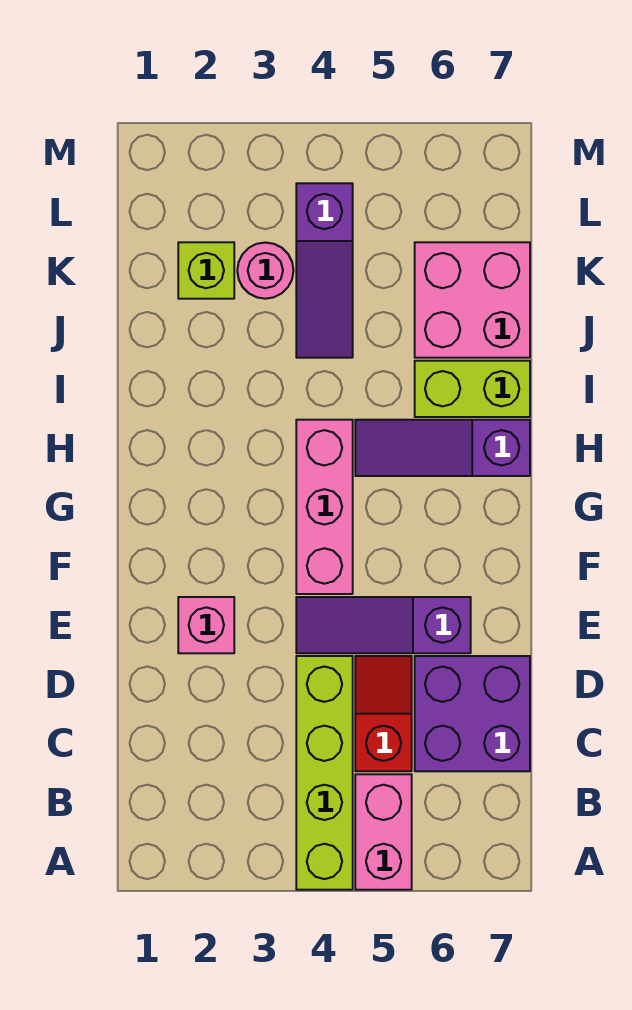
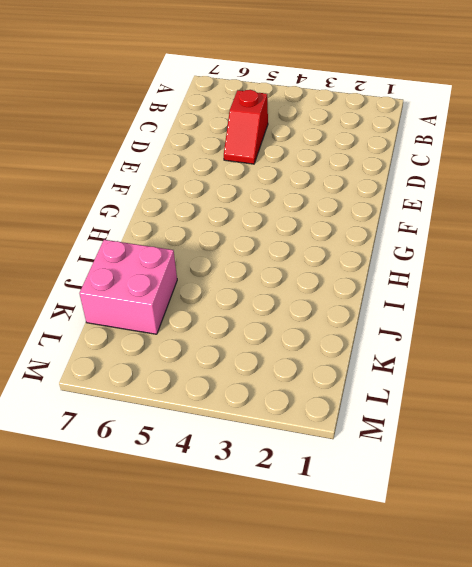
none -> lime 1x4 brick [296,656,353,890]
none -> pink 1x2 brick [355,774,412,890]
none -> purple 2x2 brick [415,656,530,771]

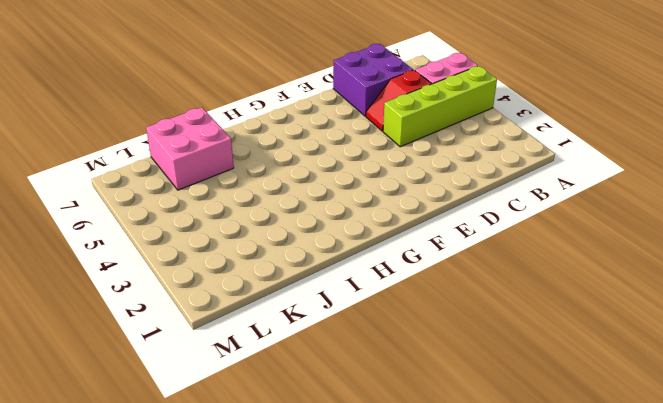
none -> pink 1x1 brick [178,597,234,653]
none -> purple 1x3 slope [296,597,471,653]
none -> pink 1x3 brick [296,420,353,594]

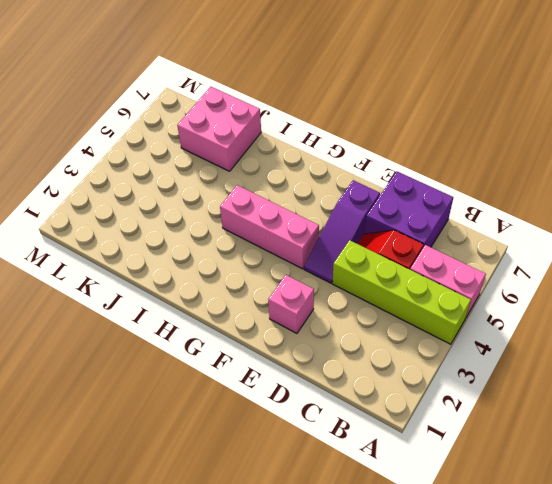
none -> purple 1x3 slope [355,420,530,476]
none -> lime 1x2 brick [415,361,530,417]
none -> purple 1x3 slope [296,183,353,358]

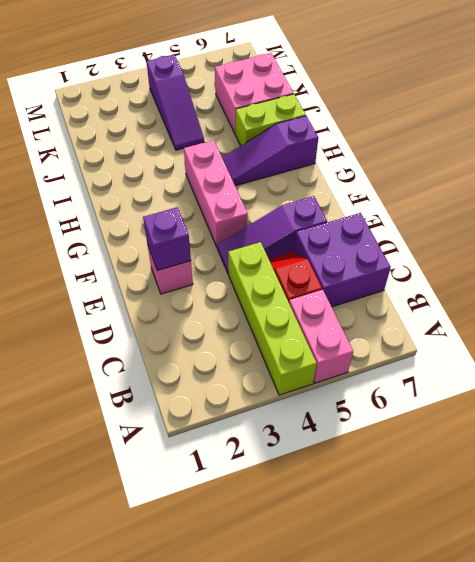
purple 1x1 brick [143,207,191,271] -> none
none -> lime 1x1 brick [178,242,234,299]
none -> pink 1x1 round brick [237,243,293,299]

